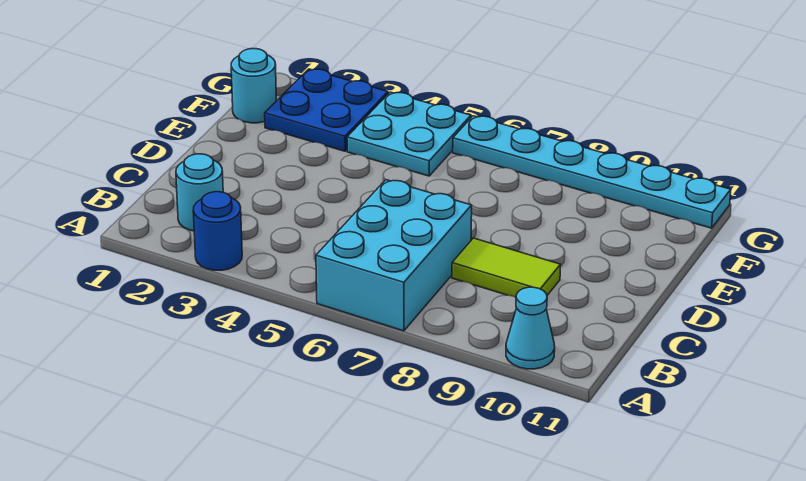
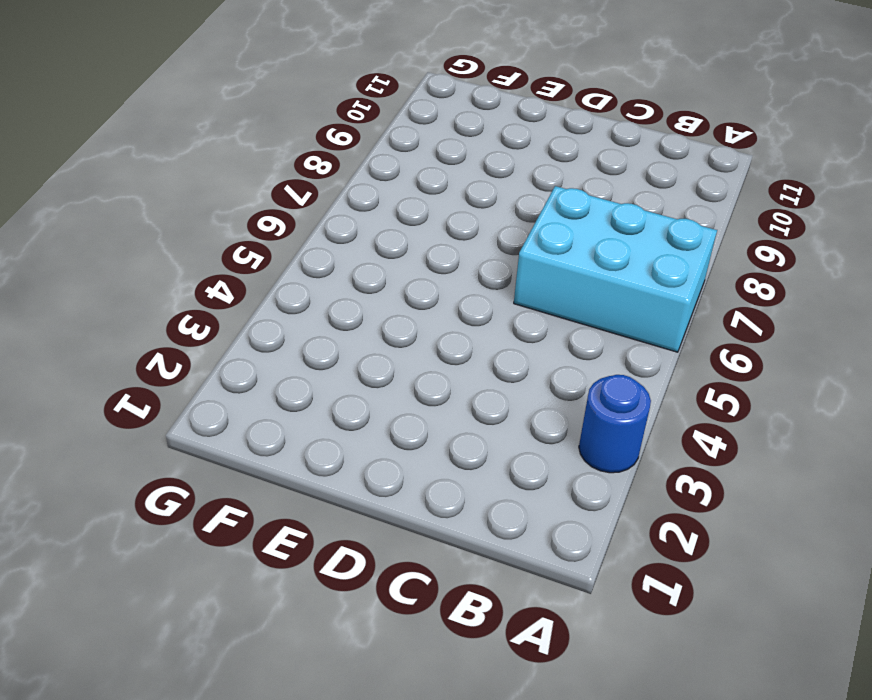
none -> cyan 1x1 cone [506,287,555,369]
none -> cyan 1x1 round brick [176,154,223,231]

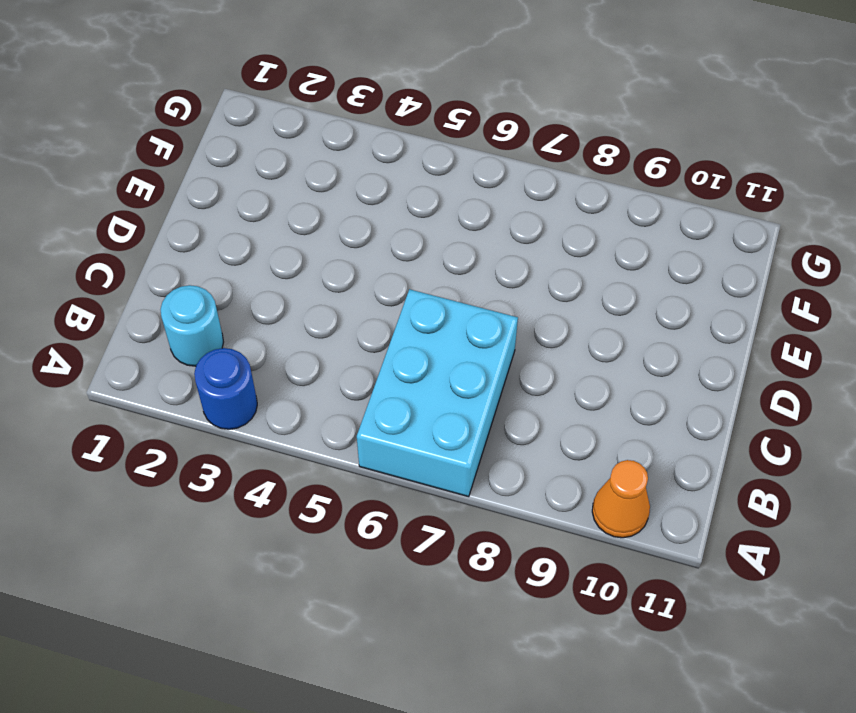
orange 1x1 cone [592,460,650,538] -> cyan 1x1 cone [506,287,555,369]
none -> lime 1x2 tile [452,238,561,297]
none -> cyan 1x1 round brick [231,49,276,123]

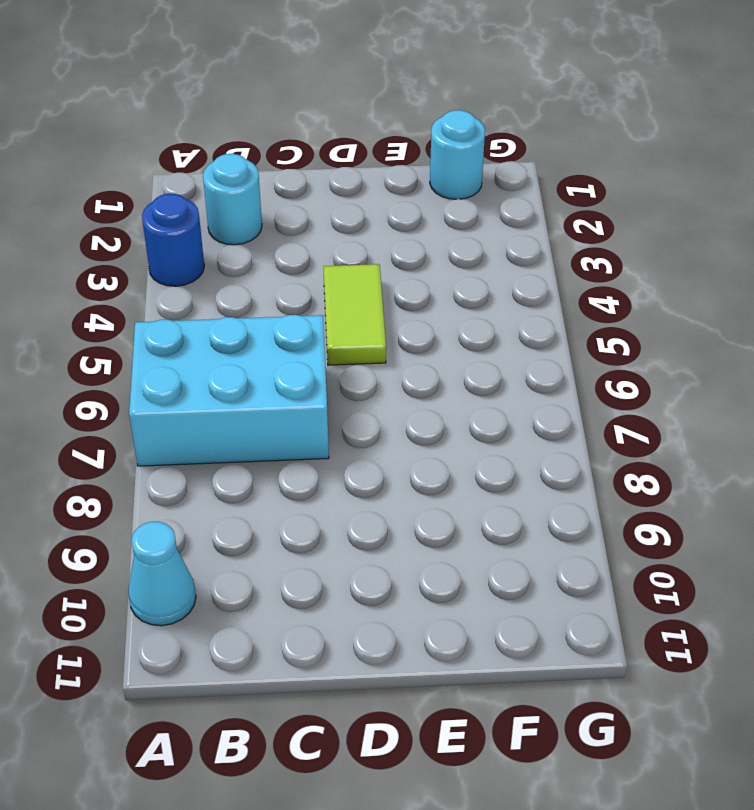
lime 1x2 tile [323,264,386,365] -> lime 1x2 tile moved to [452,238,561,297]
none -> blue 2x2 plate [265,69,388,151]
none -> cyan 2x2 plate [347,92,471,176]

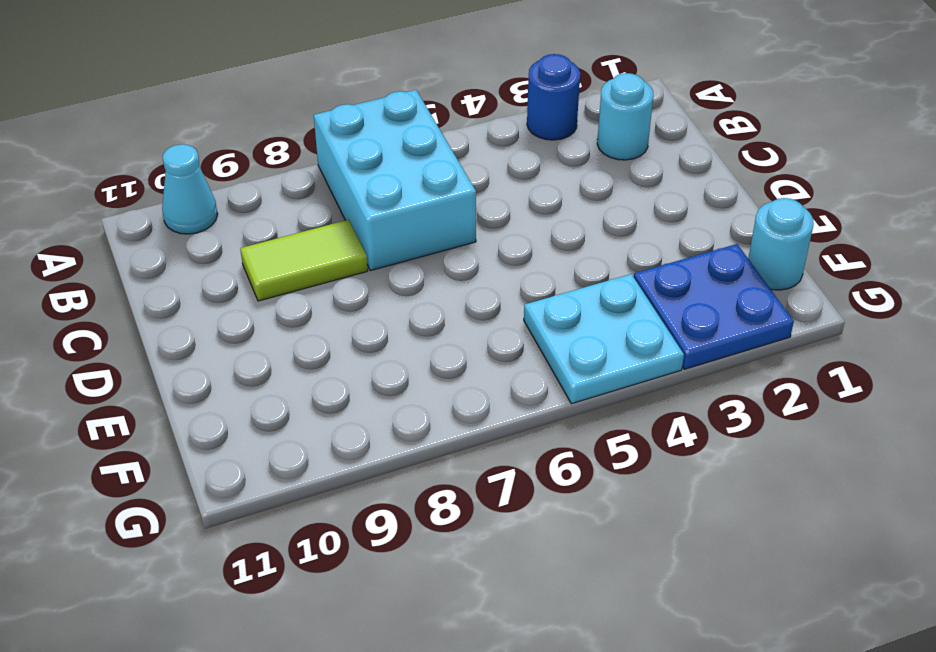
none -> cyan 1x6 plate [453,116,731,228]

